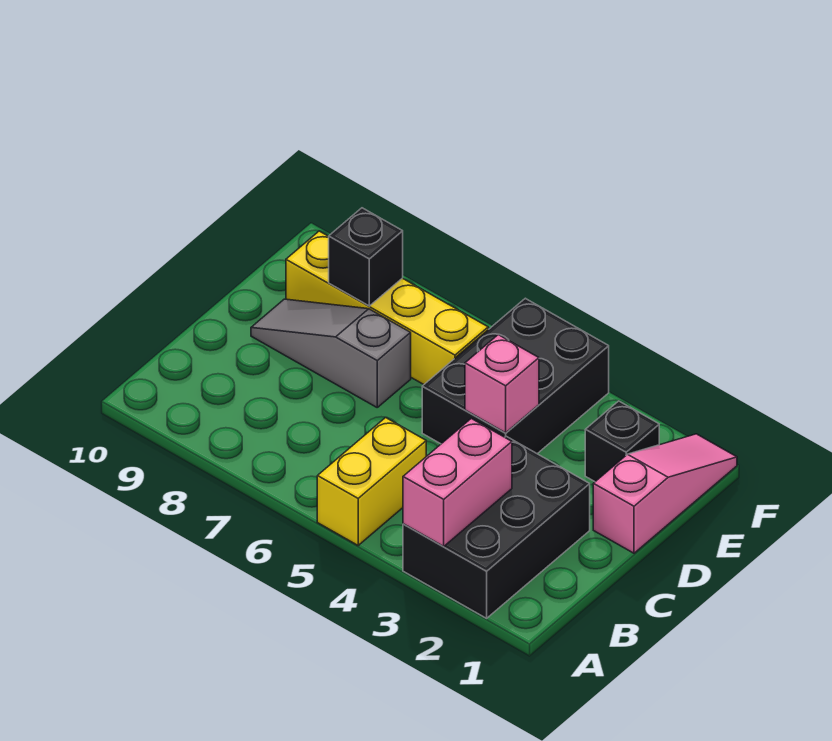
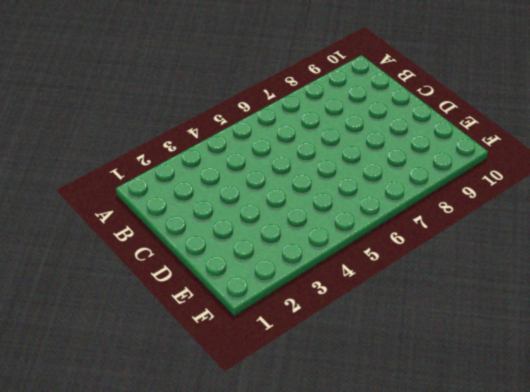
none -> black 2x3 brick [403,436,590,618]
none -> yellow 1x2 brick [317,418,426,545]

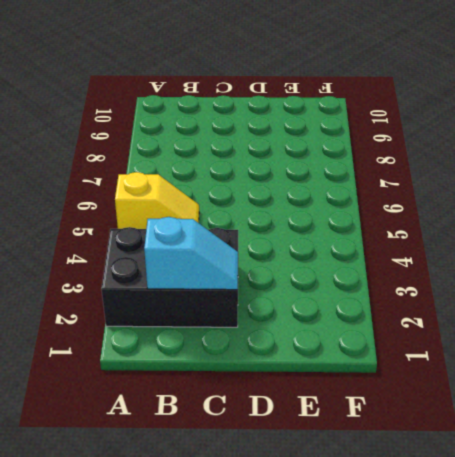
yellow 1x2 slope [115,172,199,229] -> yellow 1x2 brick [317,418,426,545]
cyan 1x2 slope [144,217,238,290] -> none
none -> pink 1x3 slope [593,434,737,553]
none -> black 2x3 brick [422,298,609,454]

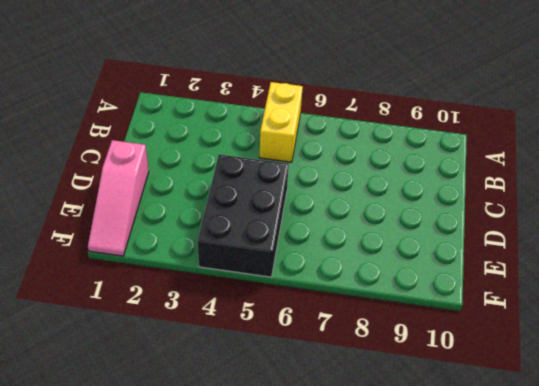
none -> black 2x3 brick [403,436,590,618]
none -> grey 1x3 slope [251,299,411,407]

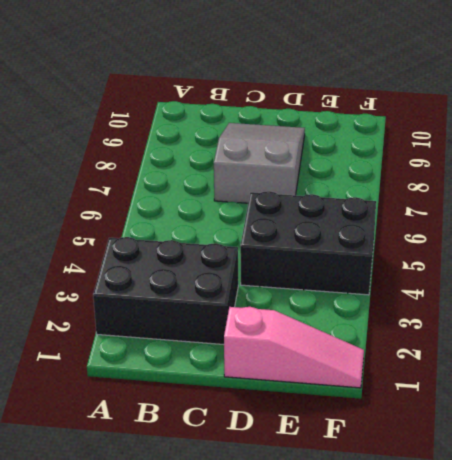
grey 2x3 slope [214,123,305,203] -> grey 1x3 slope [251,299,411,407]
none -> yellow 1x2 brick [317,418,426,545]
none -> black 1x1 brick [585,401,659,482]

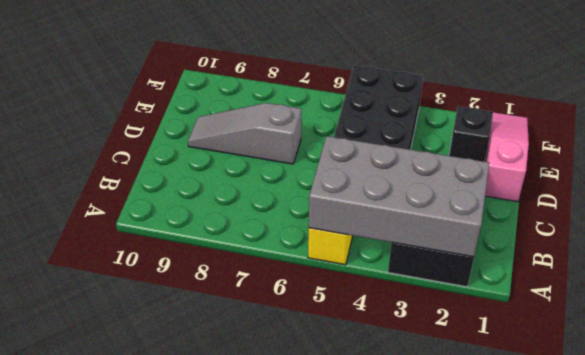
grey 2x4 brick [309,136,489,257] -> pink 1x2 brick [403,419,512,547]
none -> yellow 1x4 brick [286,231,488,385]
none -> pink 1x1 brick [465,335,539,433]

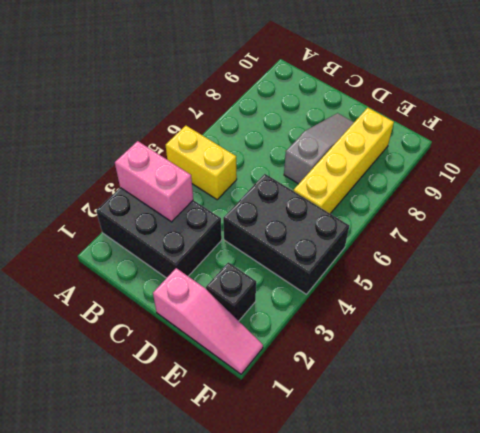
none -> pink 1x1 brick [465,335,539,433]
none -> black 1x1 brick [329,208,403,306]

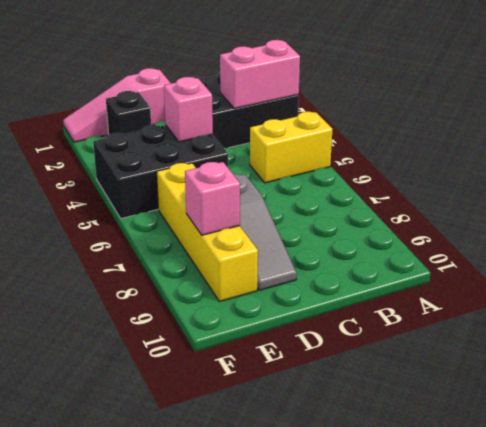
pink 1x1 brick [185,162,240,235] -> black 1x1 brick [329,208,403,306]

